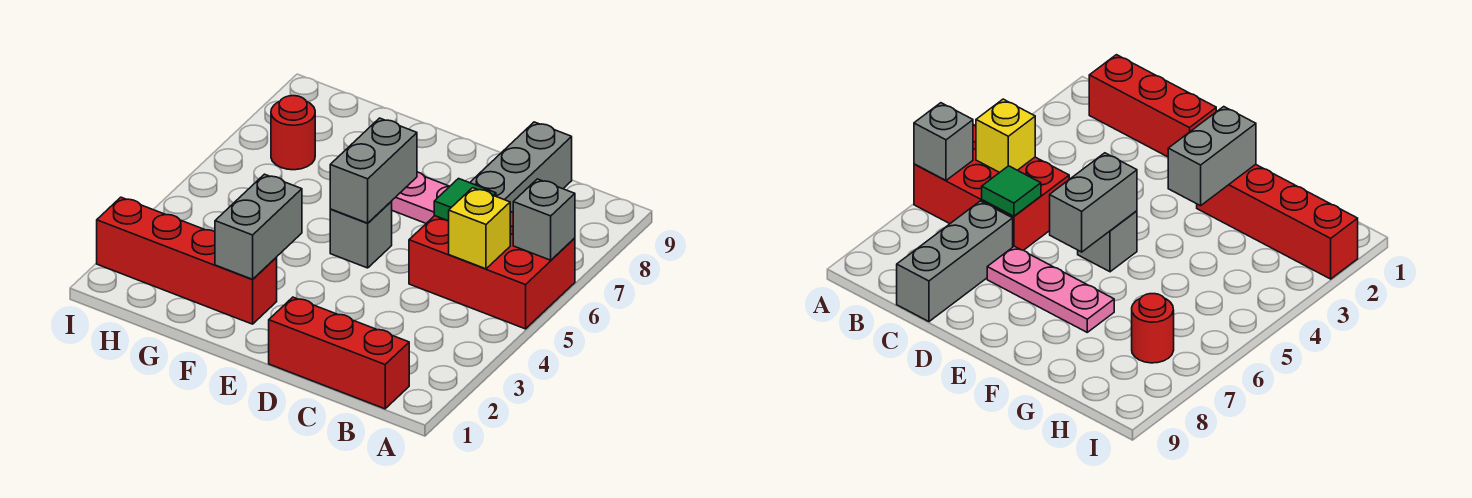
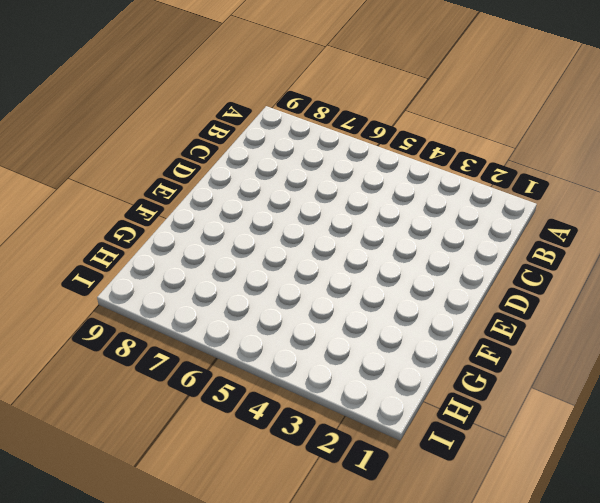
none -> red 2x3 brick [409,212,575,329]
none -> red 1x3 brick [269,297,409,409]
none -> grey 1x3 brick [470,122,572,212]

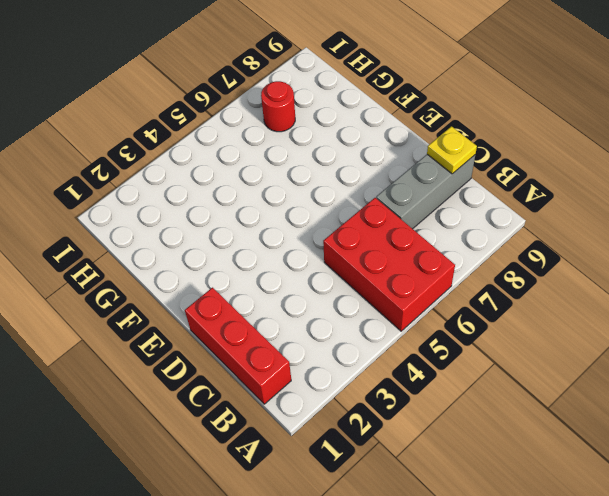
yellow 1x1 plate [427,126,477,174] -> none
none -> pink 1x3 plate [392,172,450,223]
none -> grey 1x1 brick [330,201,392,268]
none -> red 1x4 brick [97,197,277,324]

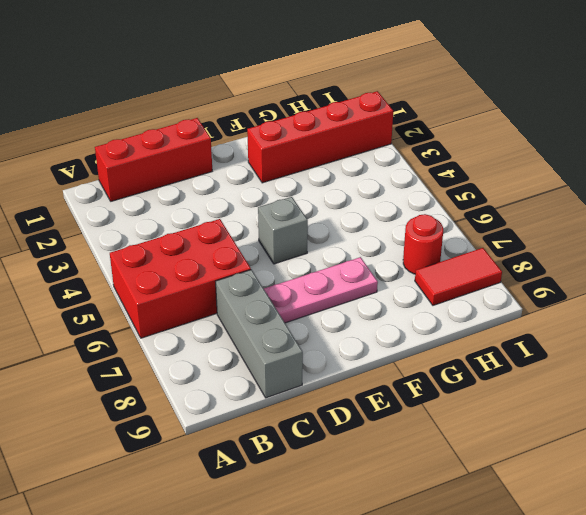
red 1x2 tile [415,248,502,305] -> none
none -> grey 1x1 brick [513,179,575,260]
none -> yellow 1x1 brick [449,188,510,269]
none -> green 1x1 tile [434,179,496,221]

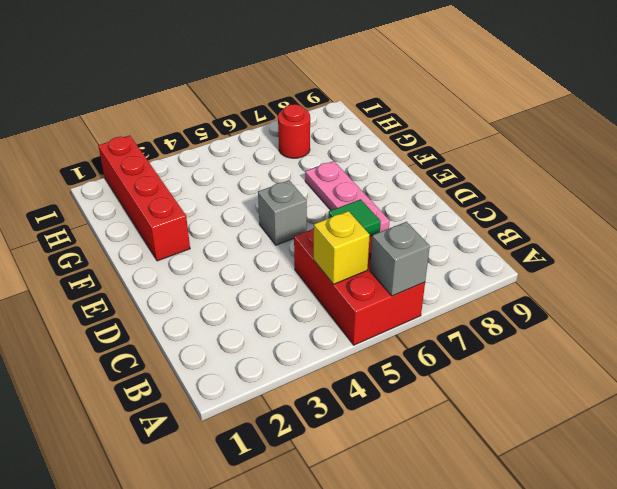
none -> red 1x3 brick [269,297,409,409]
none -> grey 1x3 brick [470,122,572,212]
none -> grey 1x2 brick [330,118,417,223]

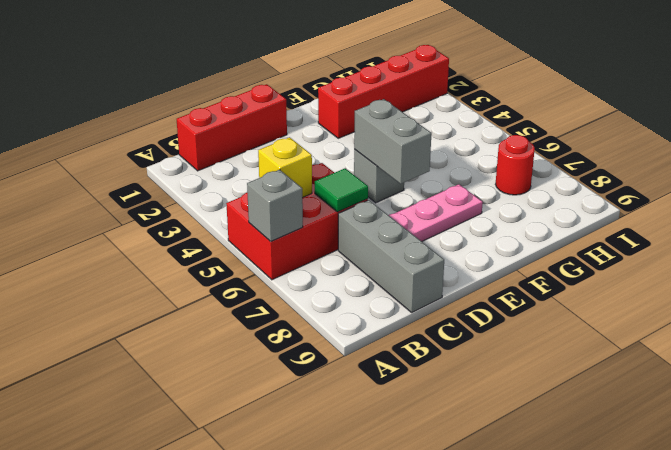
none -> grey 1x2 brick [215,174,302,279]

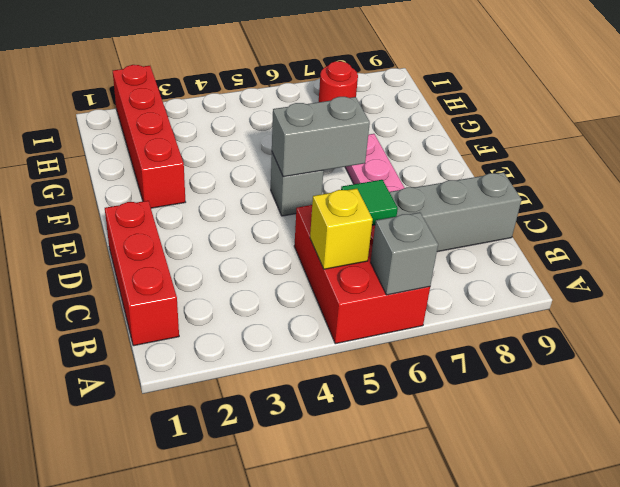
none -> grey 1x2 brick [215,174,302,279]

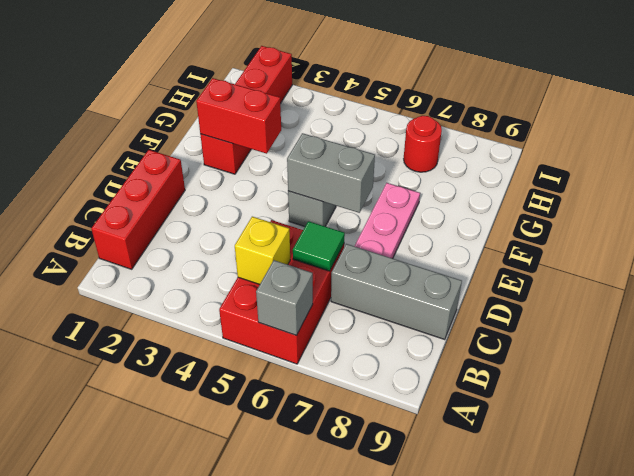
red 1x2 brick [196,78,281,154] -> grey 1x2 brick [215,174,302,279]

